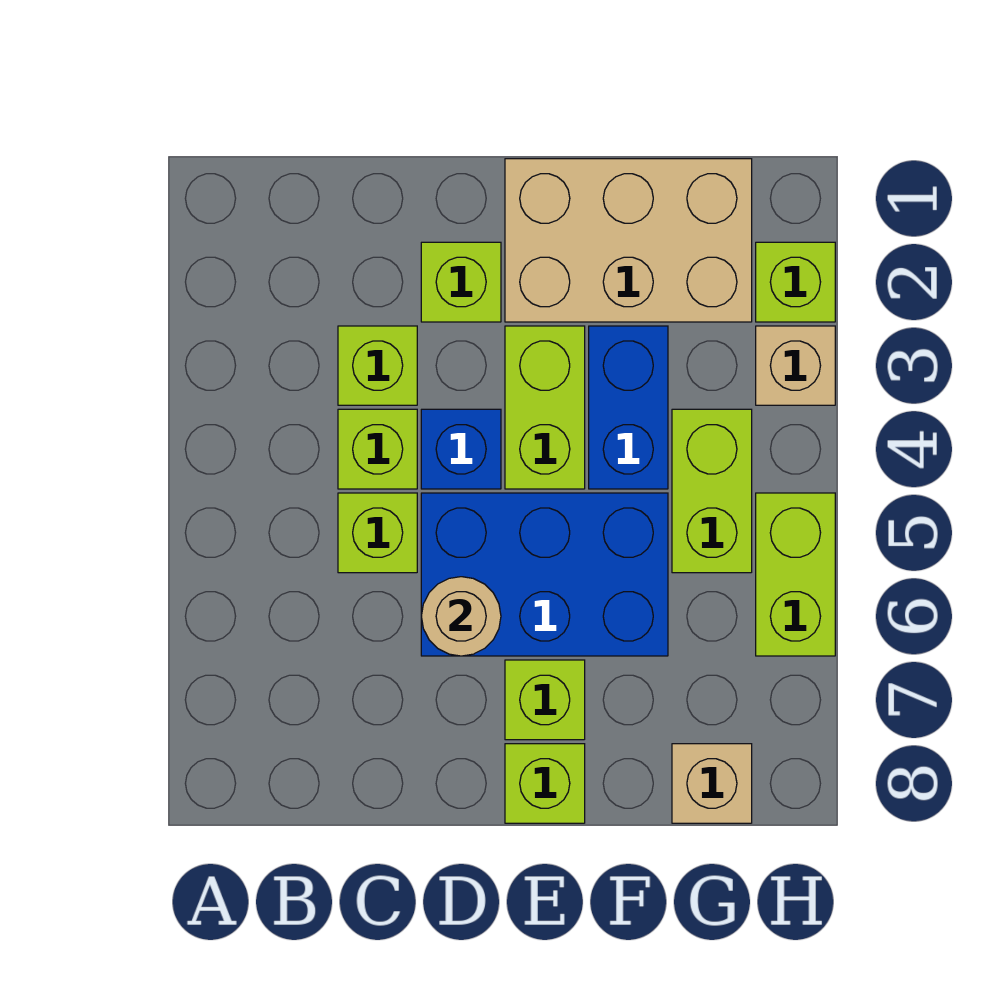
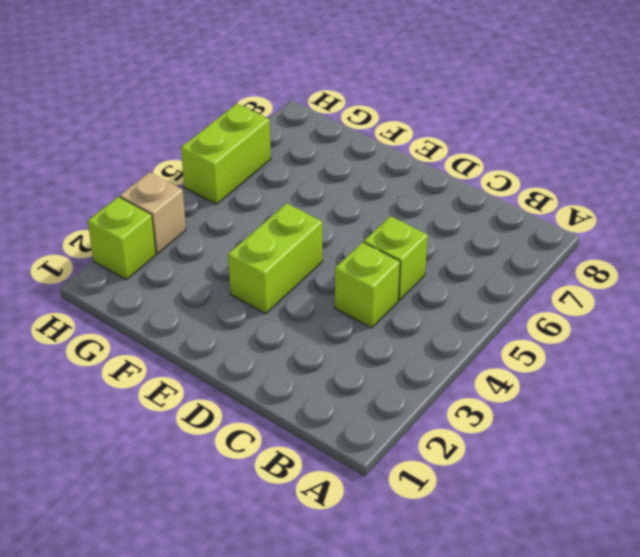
none -> lime 1x1 brick [338,326,417,405]
none -> lime 1x1 brick [421,242,501,322]
none -> blue 1x1 brick [421,409,501,489]

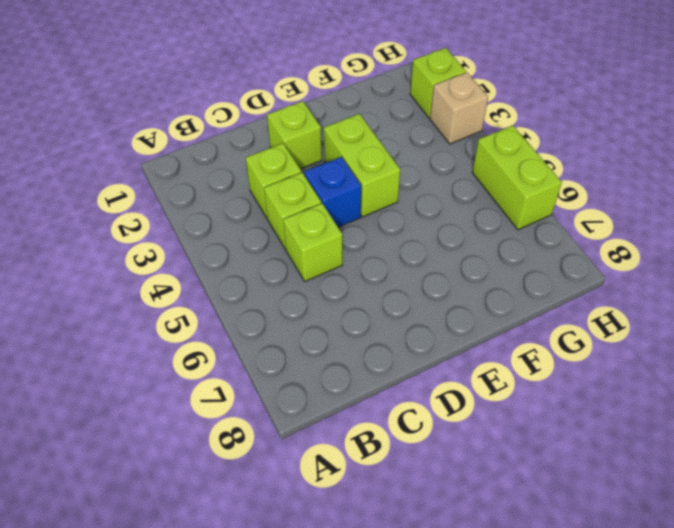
none -> blue 2x3 brick [421,493,668,656]
none -> tan 2x3 brick [505,159,752,322]
none -> lime 1x1 brick [505,660,585,740]

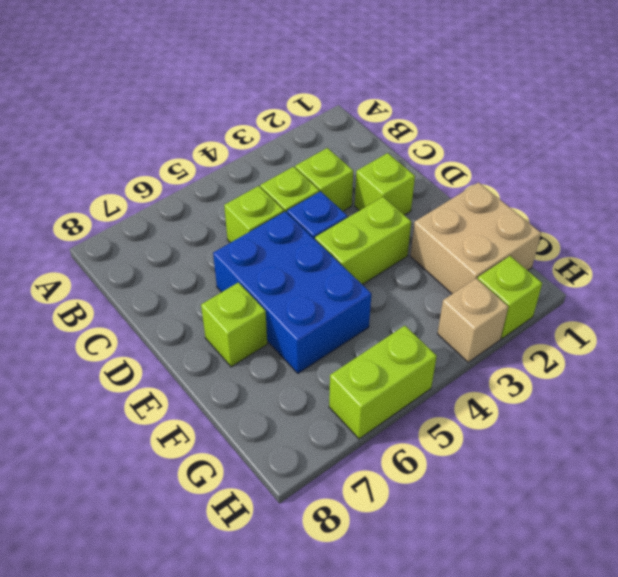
tan 2x2 brick [410,182,541,294] -> tan 2x3 brick [505,159,752,322]
none -> lime 1x1 brick [505,744,585,823]
none -> blue 1x2 brick [589,326,668,489]
none -> lime 1x2 brick [672,409,752,573]

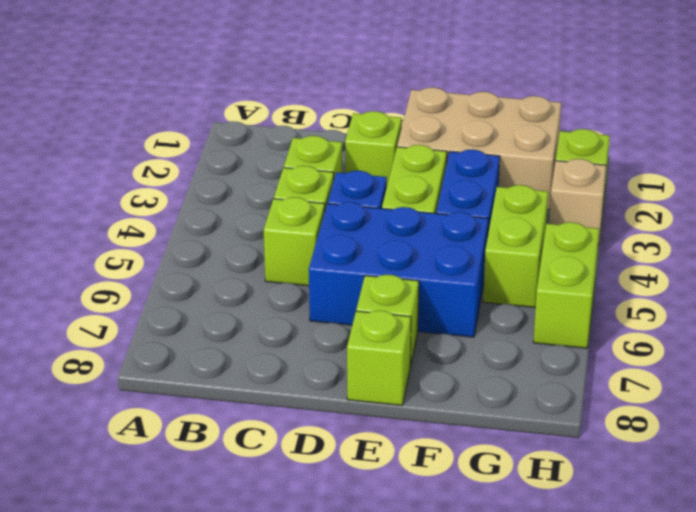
none -> tan 1x1 brick [672,744,752,823]
none -> tan 1x1 round brick [421,577,501,656]

